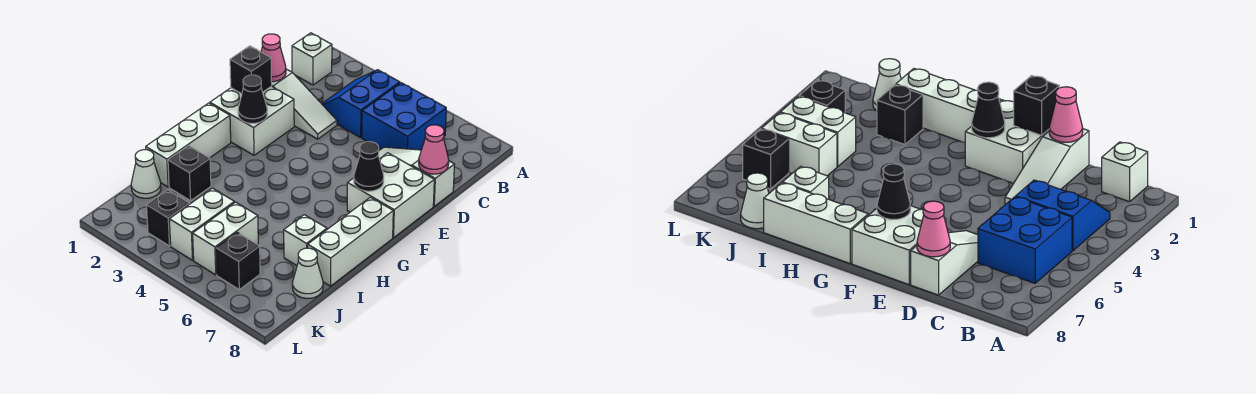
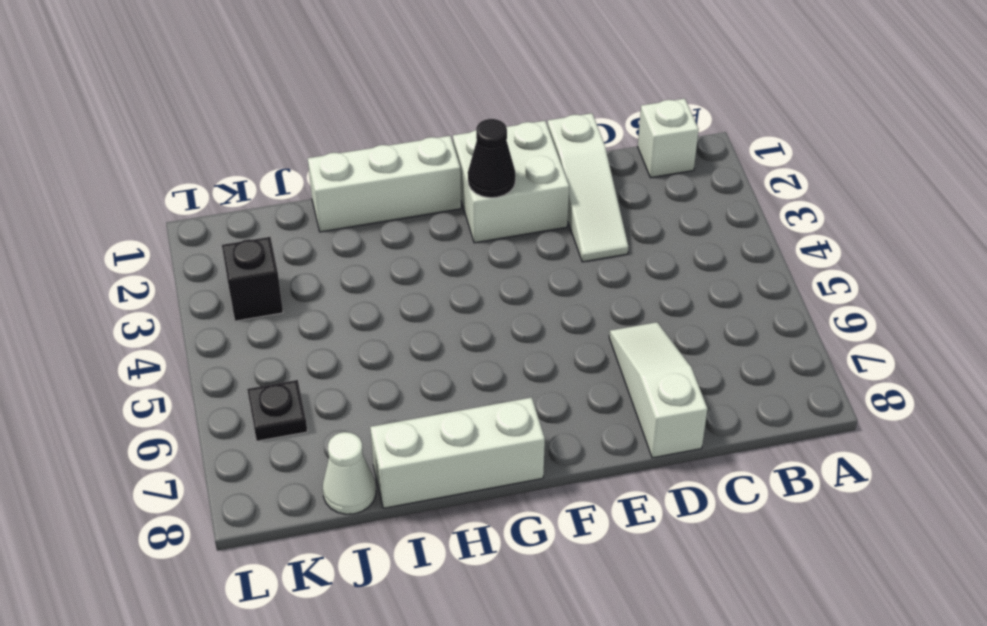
black 1x1 plate [247,380,307,441] -> black 1x1 brick [216,232,260,289]
none -> blue 2x2 slope [322,70,400,138]
none -> blue 2x2 brick [362,83,446,150]
none -> white 2x2 brick [347,153,434,238]

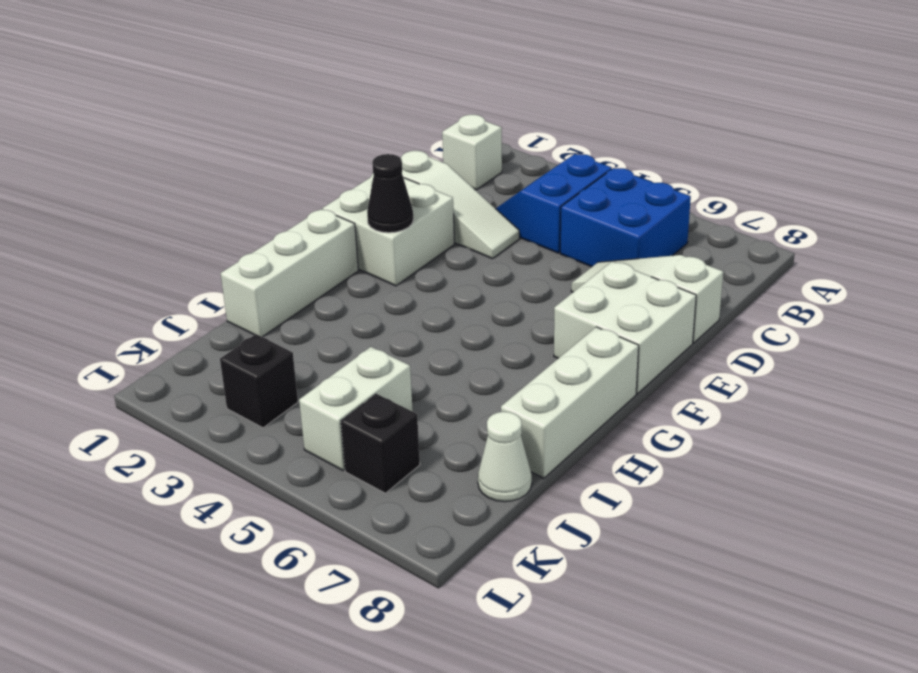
none -> black 1x1 brick [168,146,211,201]
none -> white 1x1 brick [284,215,327,266]
none -> white 1x1 cone [131,150,161,198]

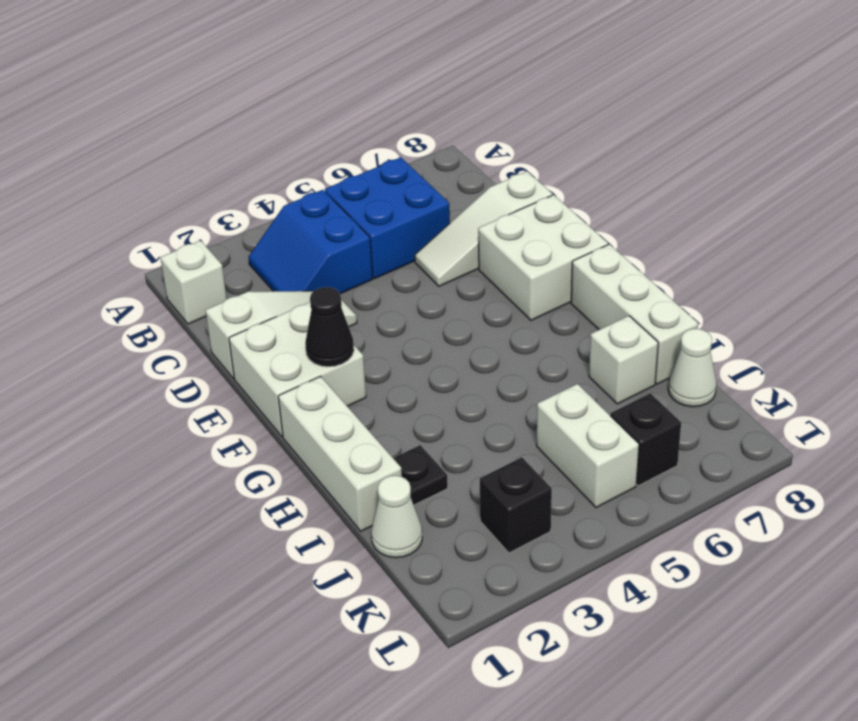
black 1x1 plate [393,445,448,505] -> black 1x1 brick [168,146,211,201]
none -> white 1x2 brick [169,188,234,260]
none -> pink 1x1 cone [261,34,286,82]
none -> pink 1x1 cone [419,125,449,174]

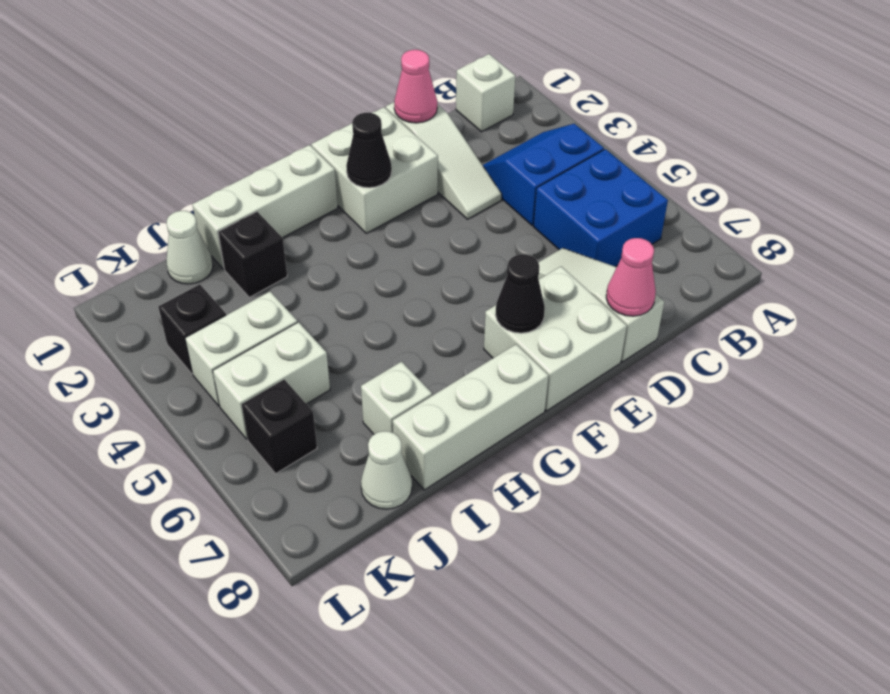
none -> black 1x1 brick [230,46,272,94]

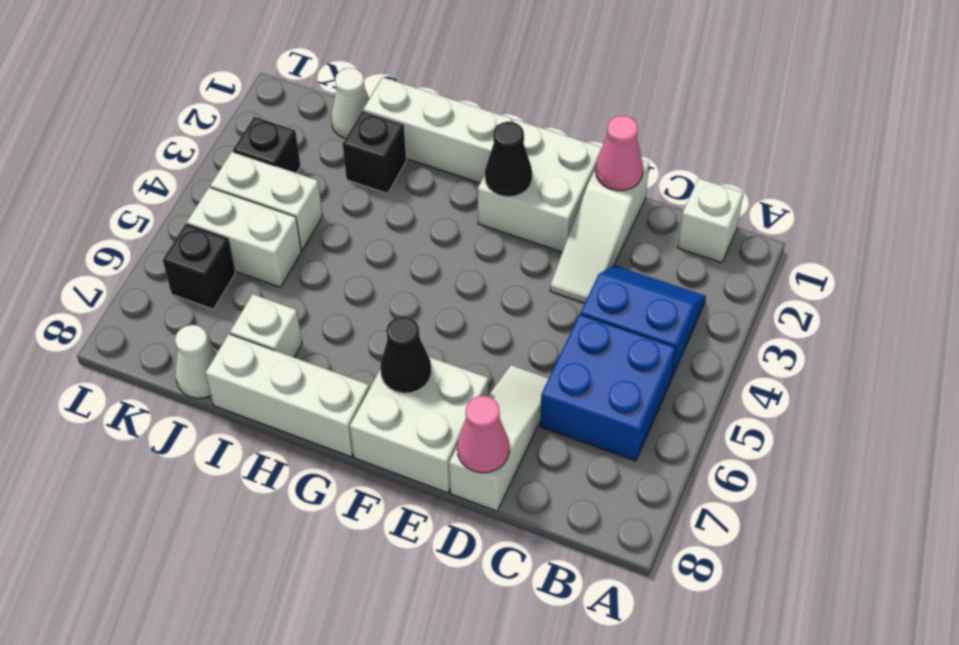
none -> black 1x1 brick [230,46,272,94]

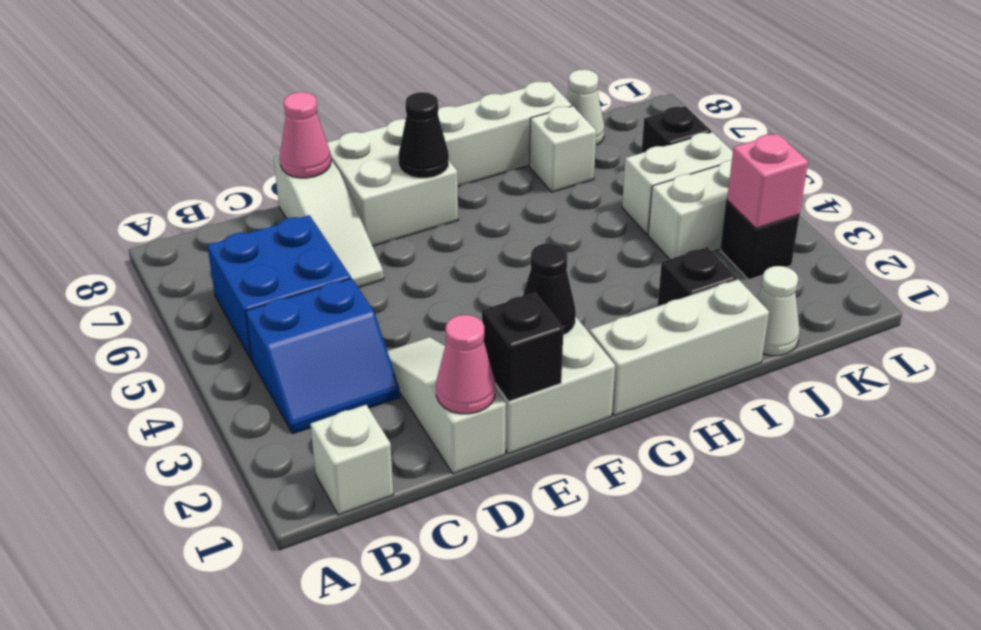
pink 1x1 brick [727,134,808,228] -> none

